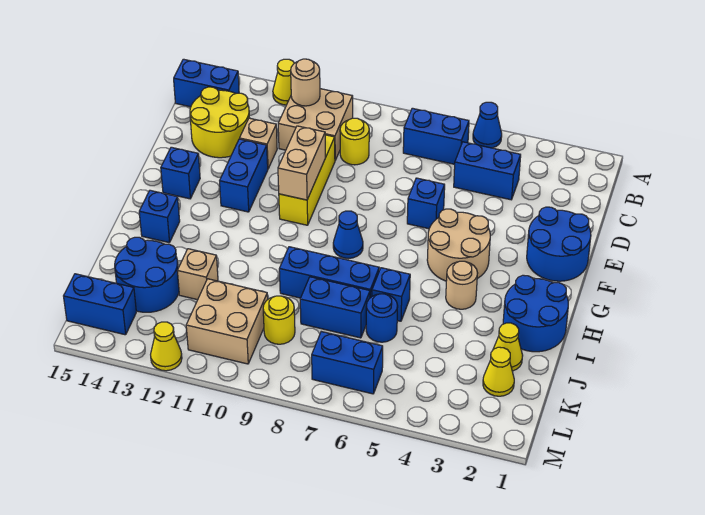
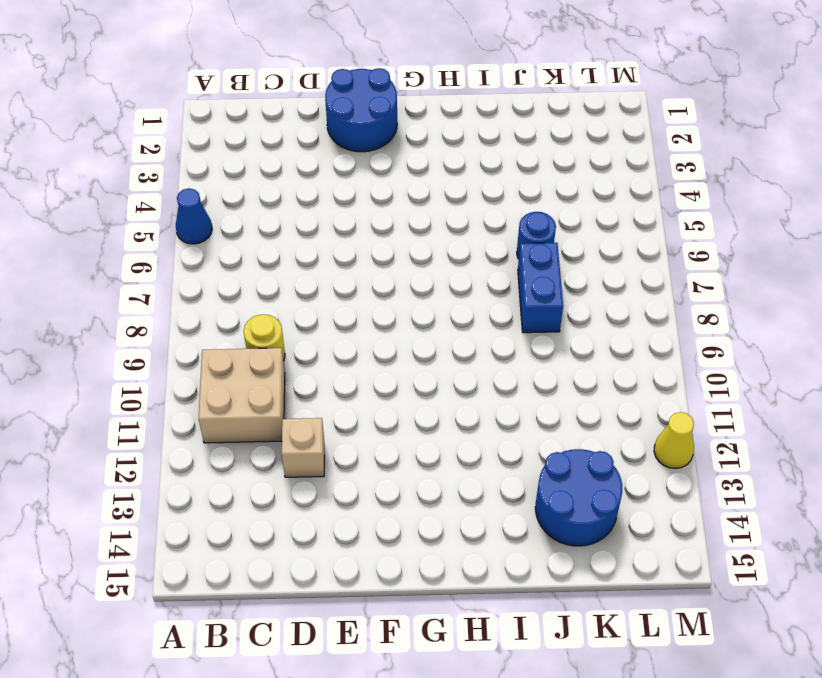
none -> yellow 1x1 cone [273,59,294,105]
none -> blue 1x2 brick [403,108,469,164]
none -> blue 1x2 brick [174,59,239,107]
none -> blue 1x2 brick [454,142,521,200]

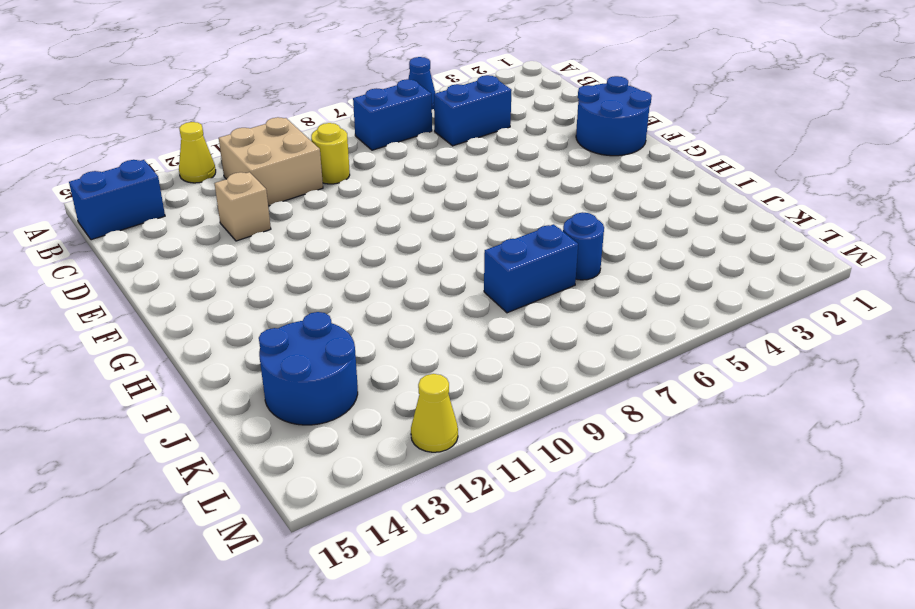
none -> yellow 2x2 round brick [190,87,249,158]
none -> yellow 1x3 brick [279,135,335,225]
none -> blue 1x1 brick [407,178,445,229]
none -> blue 1x2 brick [220,139,268,212]

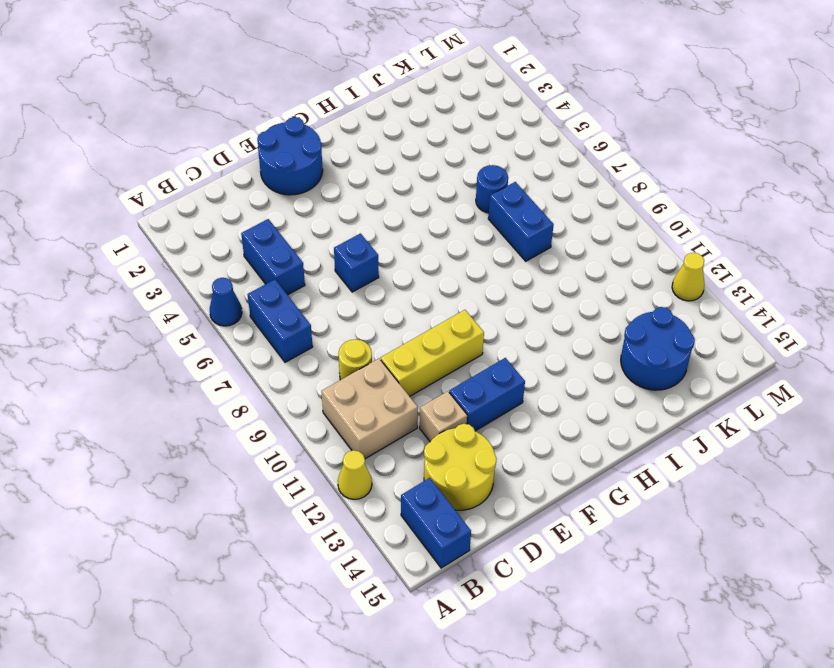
none -> tan 2x2 round brick [427,209,490,281]
none -> blue 1x1 brick [161,147,200,199]
none -> blue 1x1 cone [333,211,363,258]
none -> blue 2x2 round brick [503,275,568,352]

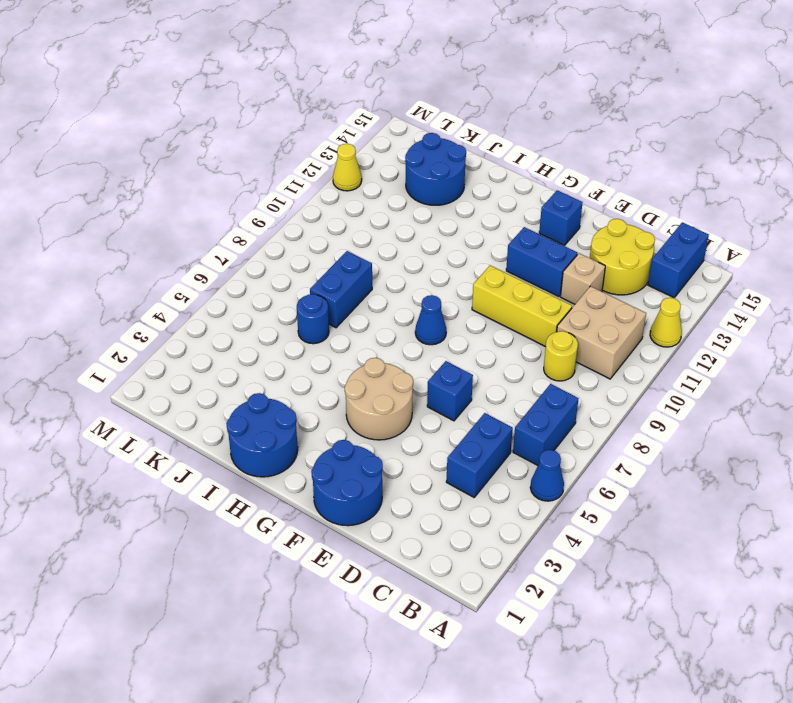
none -> tan 1x1 round brick [446,261,477,309]
none -> blue 1x1 brick [139,190,180,243]
none -> blue 1x1 brick [372,268,410,321]
none -> blue 1x3 brick [279,247,379,298]

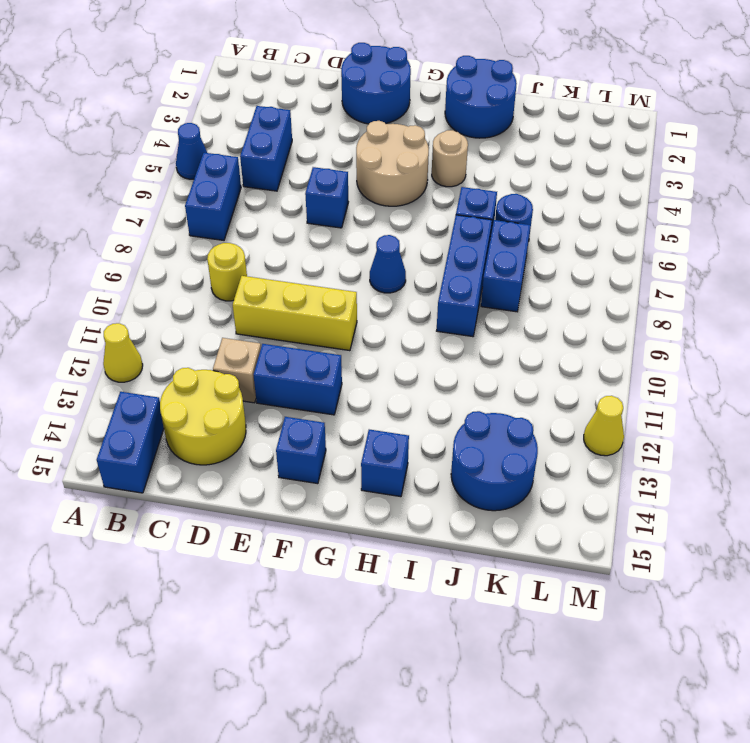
none -> tan 2x2 brick [278,89,353,160]
none -> yellow 1x1 cone [493,323,523,371]
none -> tan 1x1 brick [177,249,218,300]
none -> yellow 1x1 cone [483,347,514,396]

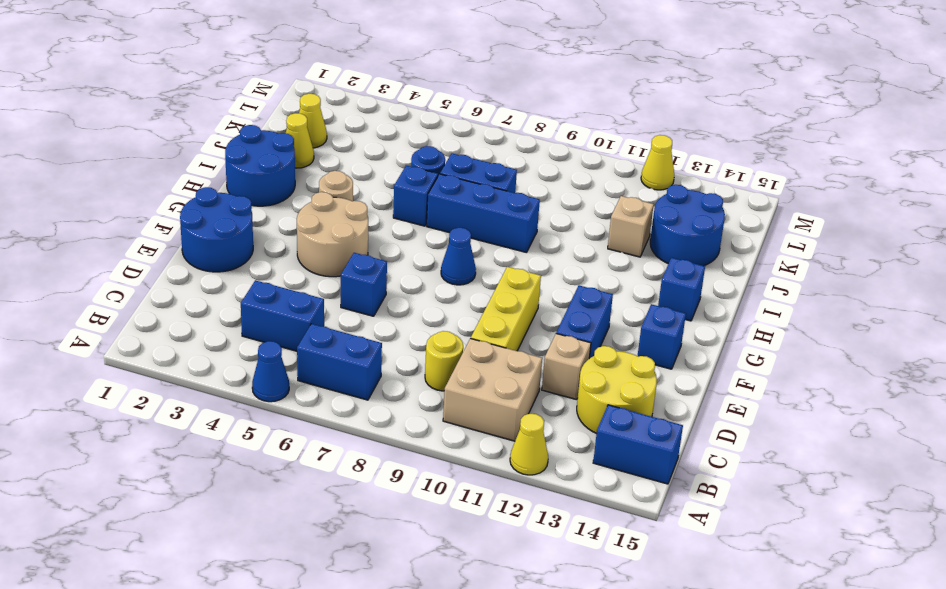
none -> yellow 1x1 round brick [263,296,295,344]
none -> tan 2x2 brick [186,279,268,364]
none -> blue 1x2 brick [312,332,383,394]
none -> blue 1x2 brick [64,274,136,335]

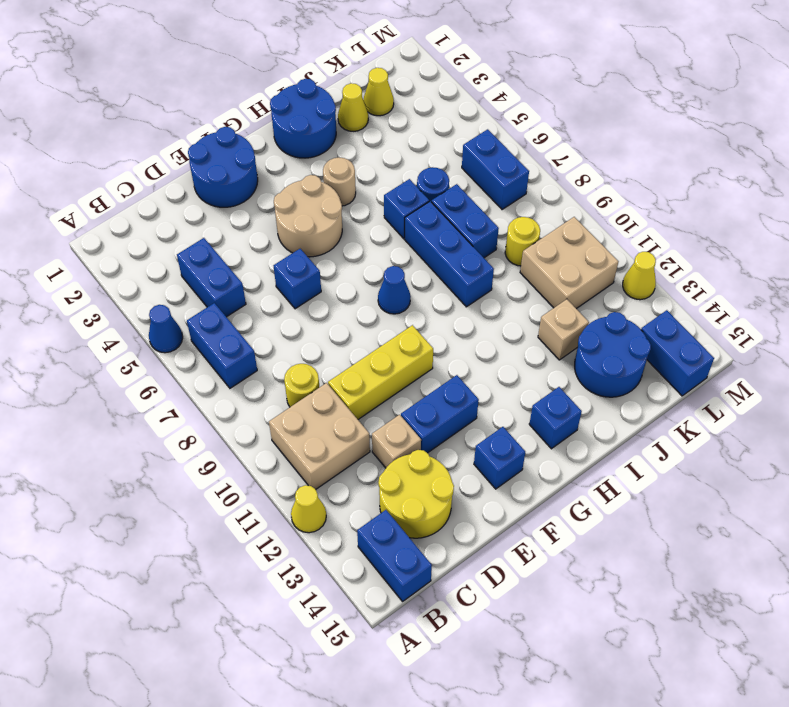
none -> tan 1x1 round brick [291,59,320,106]
none -> tan 1x2 brick [278,126,326,200]

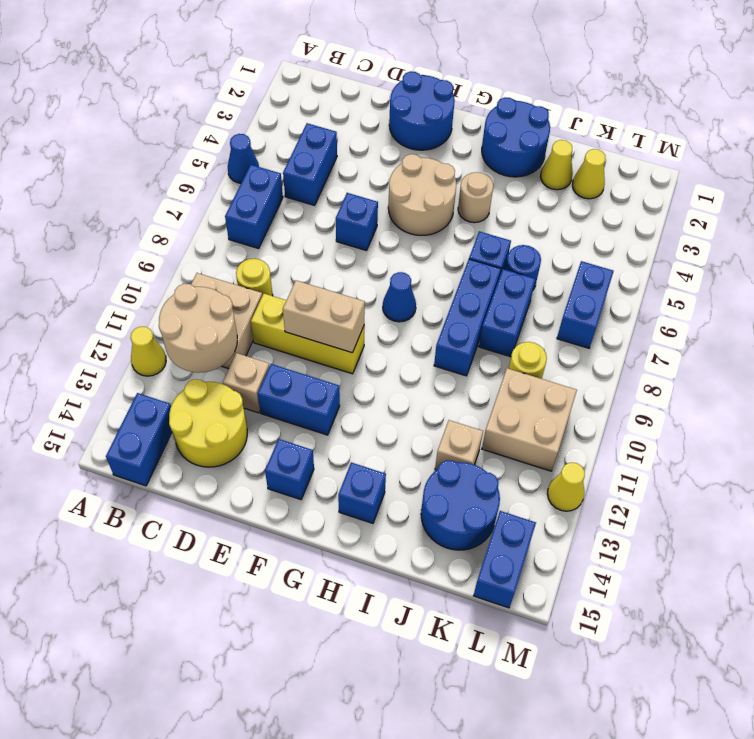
tan 2x2 round brick [159,284,237,373] -> tan 1x1 round brick [291,59,320,106]

